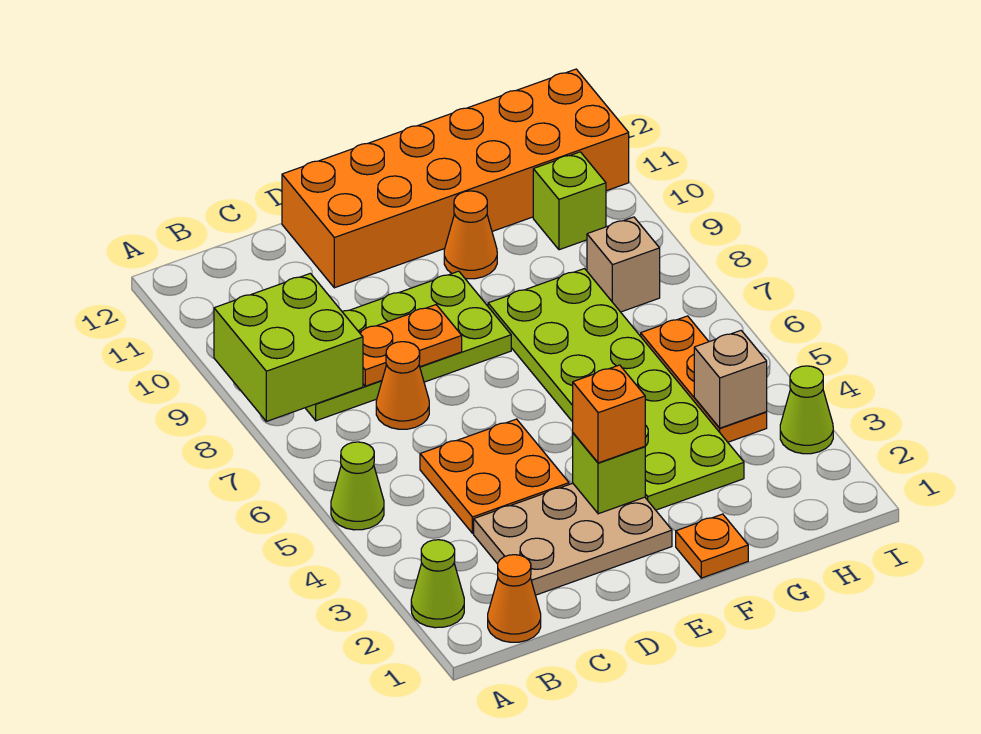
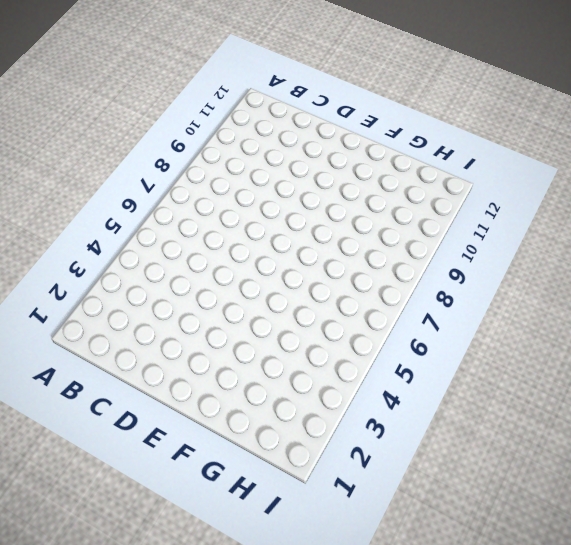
none -> lime 1x1 cone [411,540,464,628]
none -> lime 1x1 cone [331,442,384,530]
none -> orange 1x1 cone [488,555,541,642]

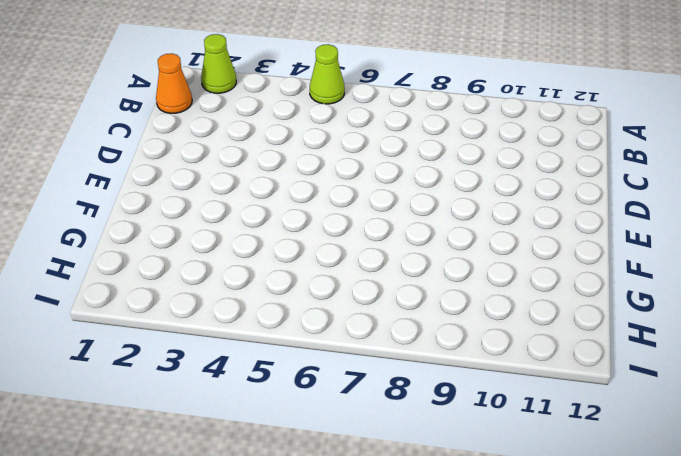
none -> lime 2x4 plate [306,271,511,421]
none -> tan 2x3 plate [474,483,672,595]
none -> orange 2x2 plate [420,419,569,533]

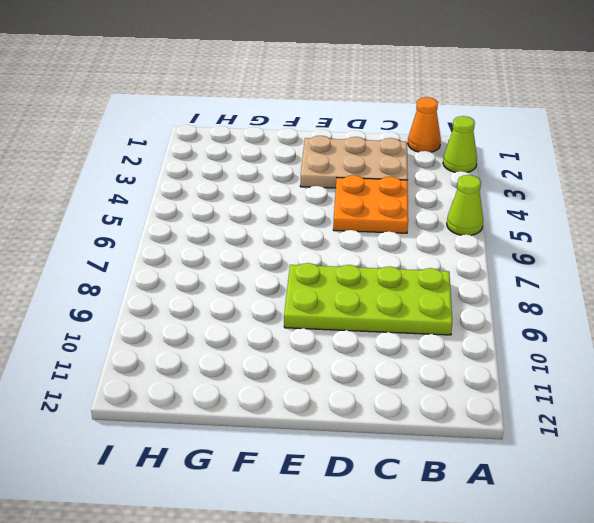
none -> orange 1x1 cone [376,342,429,429]
none -> orange 2x6 brick [282,69,629,288]
none -> orange 1x1 plate [676,514,748,578]

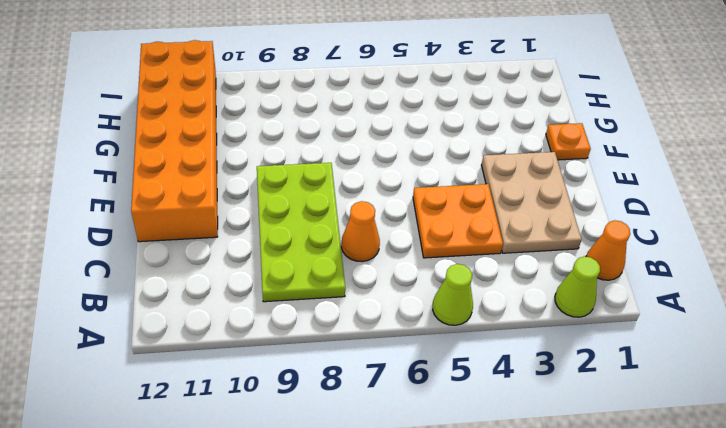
none -> lime 2x6 plate [488,269,744,510]
none -> orange 1x1 cone [444,191,497,279]
none -> orange 1x3 plate [641,316,767,442]

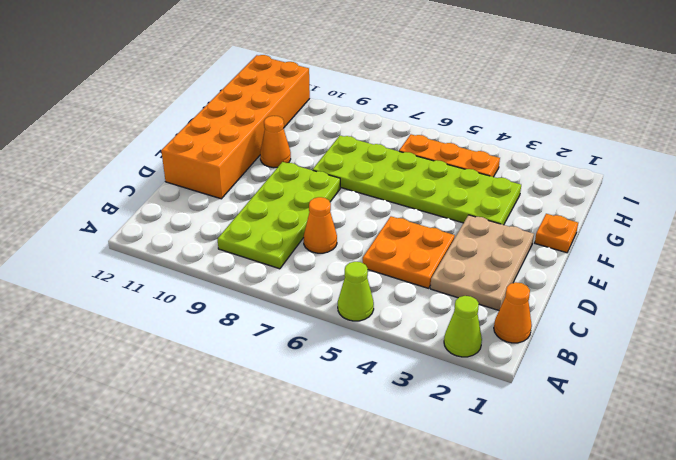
none -> tan 1x1 brick [587,217,660,312]
none -> lime 1x1 brick [533,152,606,250]
none -> lime 1x1 cone [780,366,833,454]

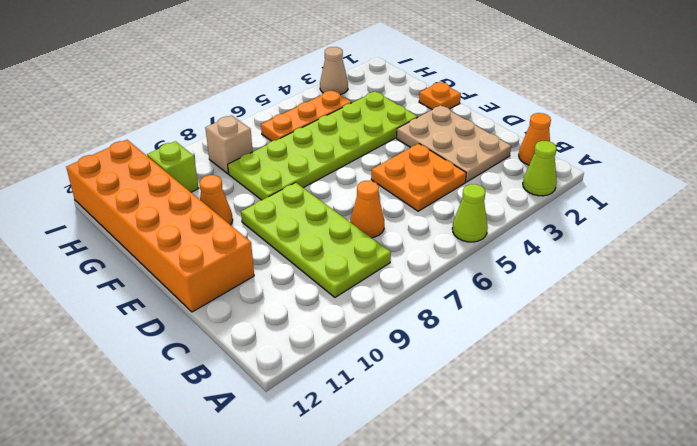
tan 1x1 cone [320,47,348,95] -> lime 1x1 cone [780,366,833,454]
none -> lime 2x2 brick [214,273,363,421]
none -> orange 1x2 plate [359,305,462,386]
none -> lime 1x1 brick [573,433,645,514]

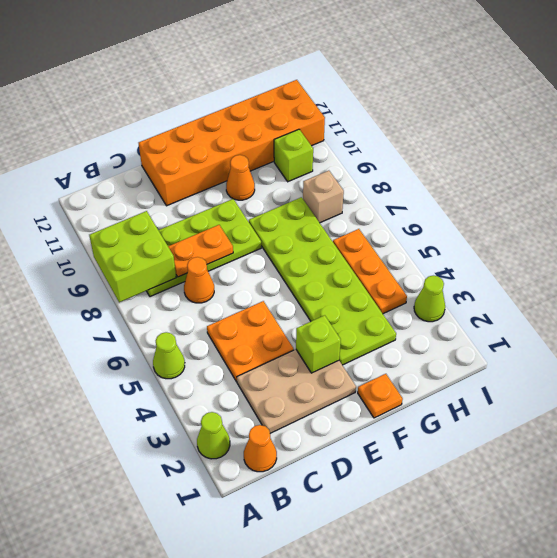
none -> tan 1x1 brick [694,331,767,428]
none -> orange 1x1 brick [573,365,645,463]

